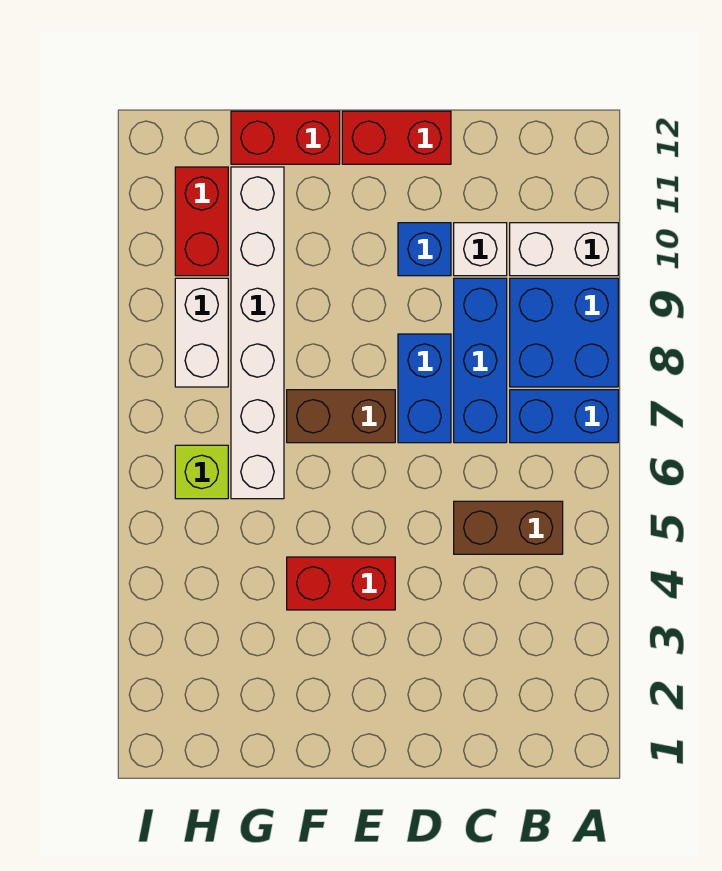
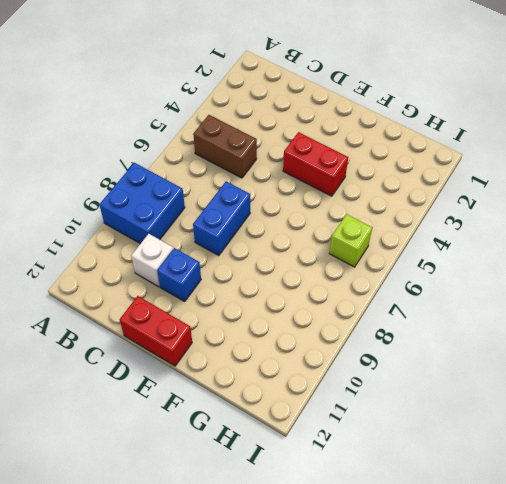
none -> blue 1x2 brick [510,390,618,443]
none -> white 1x2 brick [510,223,618,276]
none -> blue 1x3 brick [454,278,507,443]

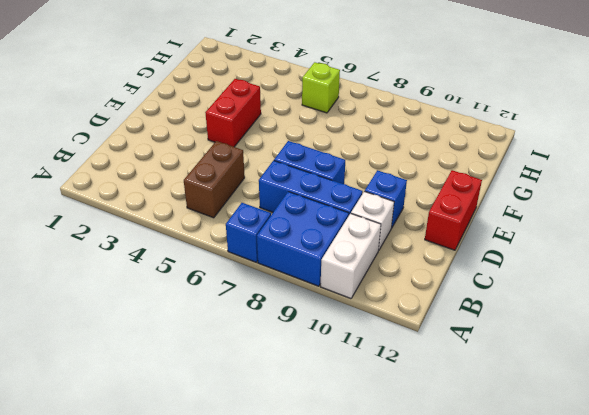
blue 1x1 brick [226,203,271,262] -> blue 1x2 brick [510,390,618,443]
none -> brown 1x2 brick [287,390,395,443]
none -> red 1x2 brick [231,111,340,164]
none -> white 1x6 brick [231,167,284,499]

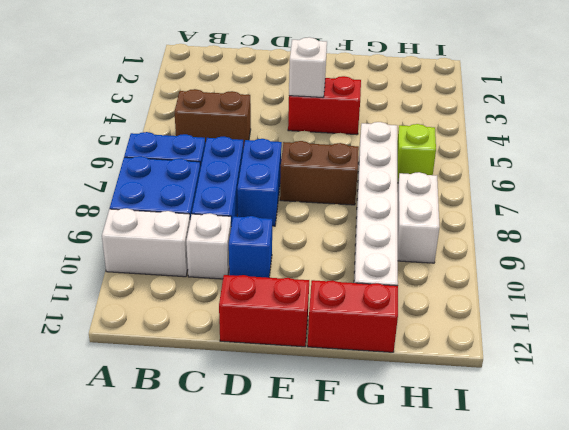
white 1x1 brick [289,37,327,97] -> none
none -> red 1x2 brick [175,167,228,276]

